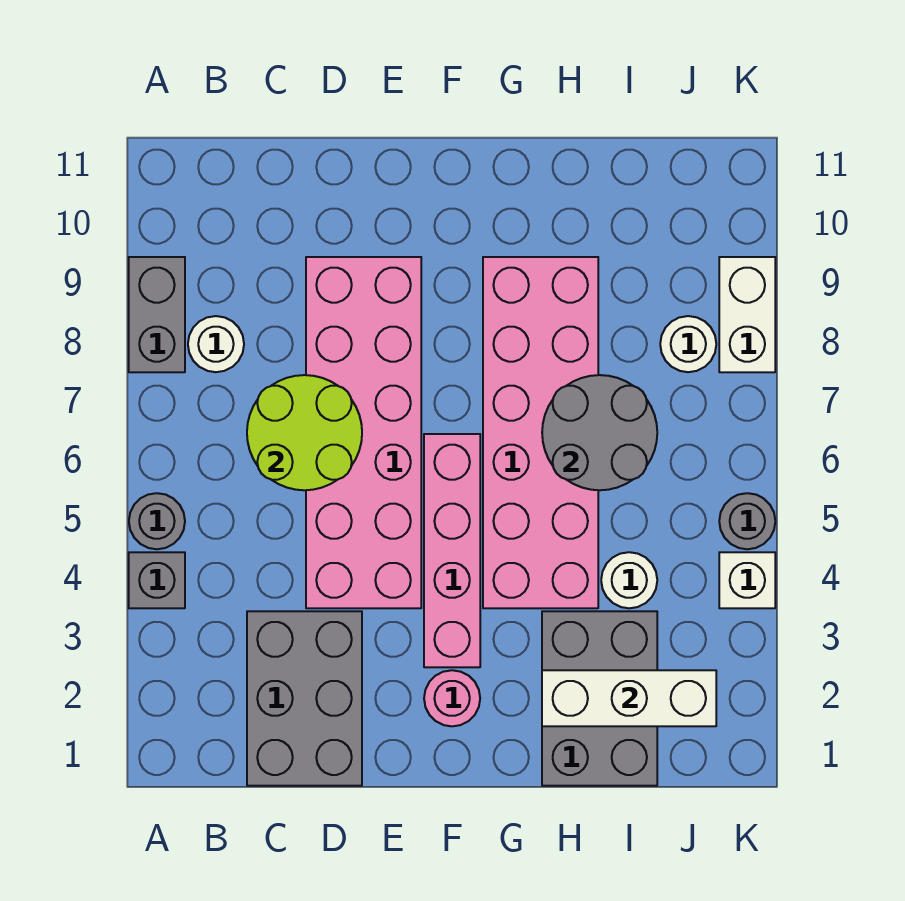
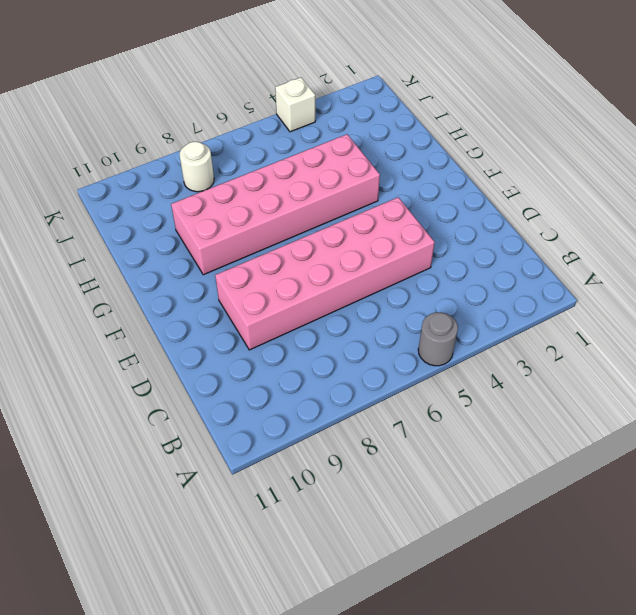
none -> grey 1x1 brick [129,552,185,608]
none -> grey 1x2 brick [129,257,185,372]
none -> white 1x1 round brick [188,316,244,372]

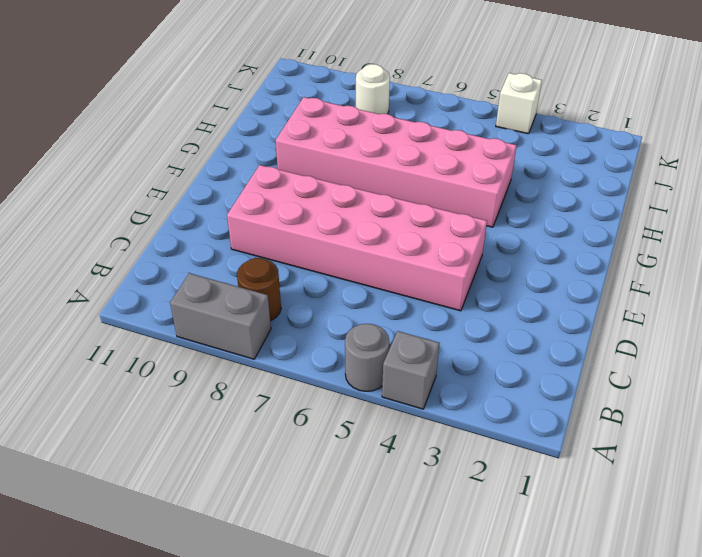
brown 1x1 round brick [237,258,281,321] -> white 1x1 round brick [188,316,244,372]
none -> grey 2x3 brick [247,611,362,786]
none -> pink 1x1 round brick [424,670,480,726]
none -> pink 1x4 brick [424,434,480,667]

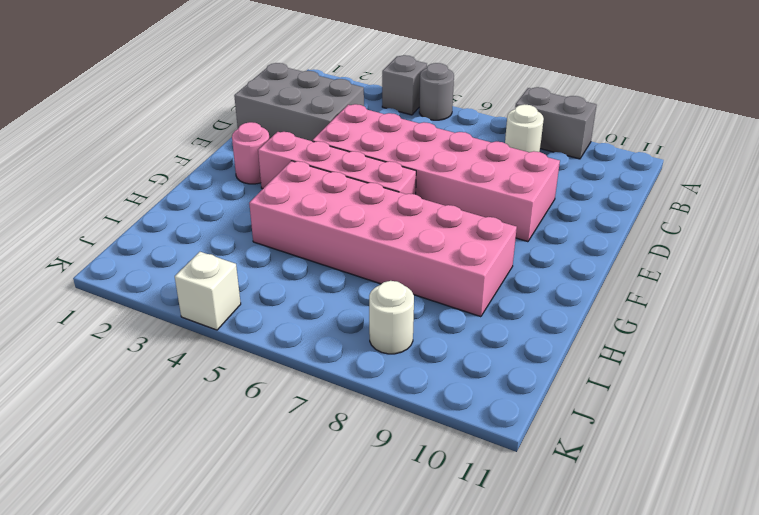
none -> grey 2x3 brick [542,611,657,786]
none -> white 1x1 round brick [601,552,657,608]
none -> grey 1x1 round brick [719,493,775,549]

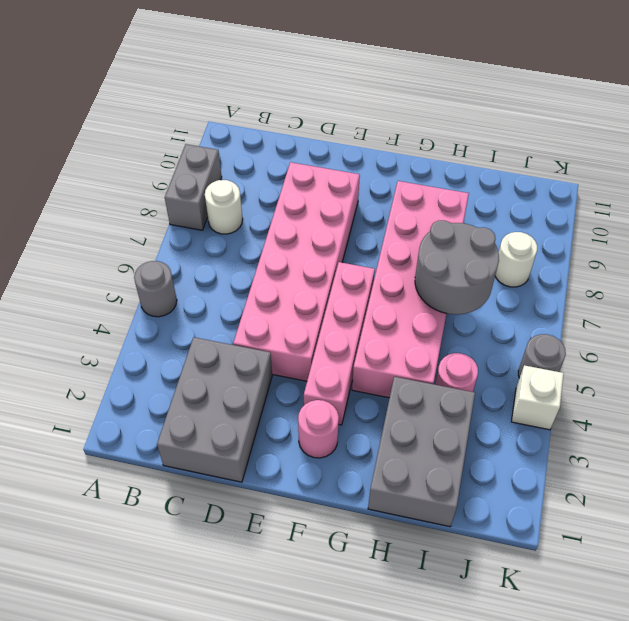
pink 1x1 round brick [435,353,478,392] -> white 1x1 round brick [601,552,657,608]
none -> grey 1x1 brick [129,552,185,608]
none -> white 1x2 brick [719,257,775,372]
none -> lime 2x2 round brick [247,375,362,490]

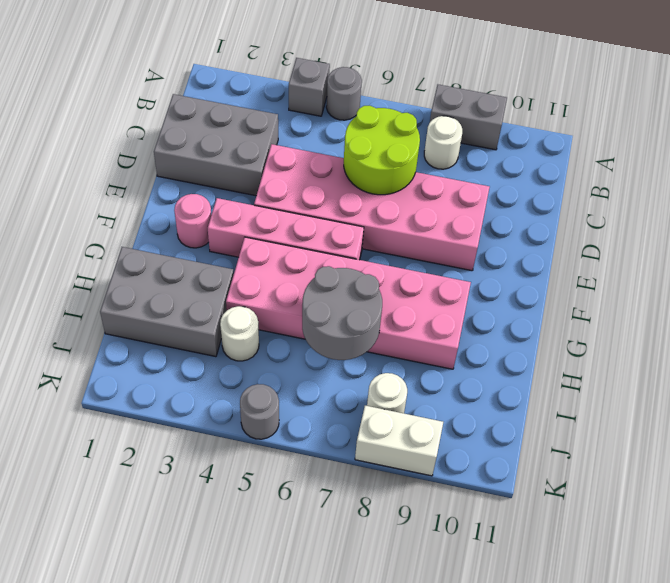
none -> white 1x1 brick [719,552,775,608]
none -> white 1x3 brick [542,670,716,726]

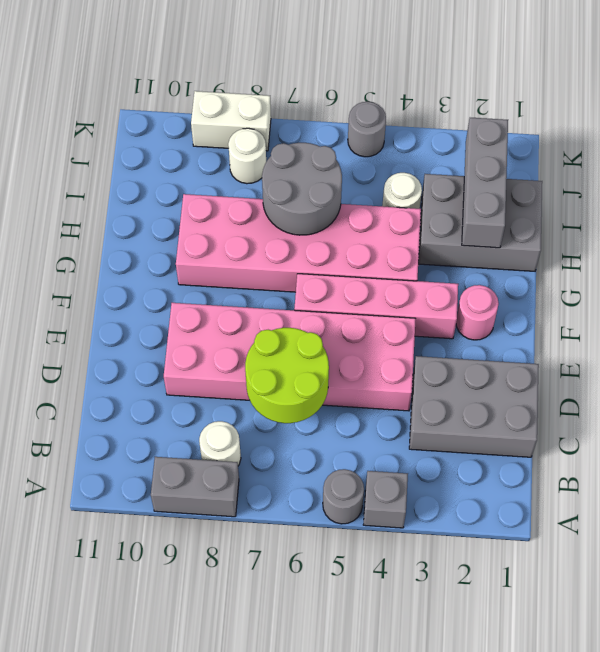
grey 1x3 brick [462,118,508,248] -> white 1x3 brick [542,670,716,726]
none -> white 1x1 brick [719,552,775,608]

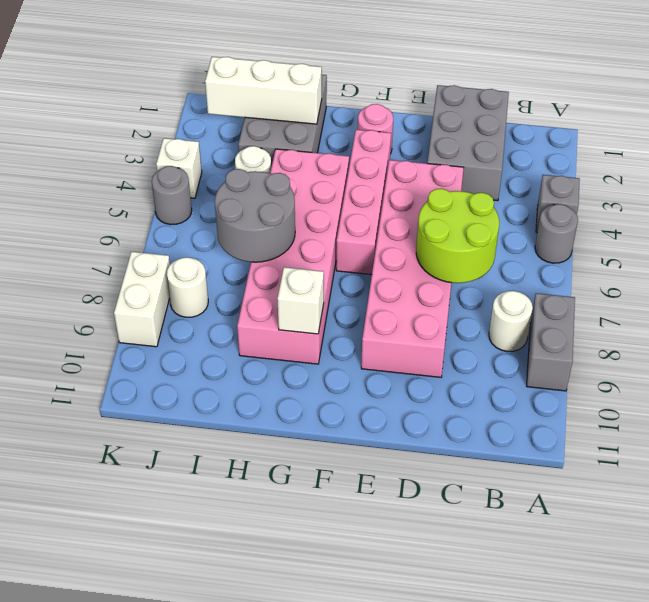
white 1x1 brick [277,267,324,334] -> none

